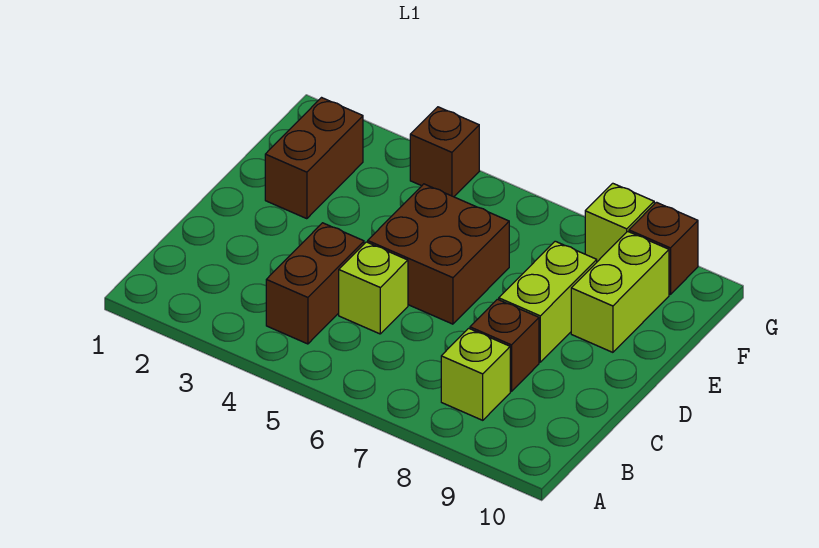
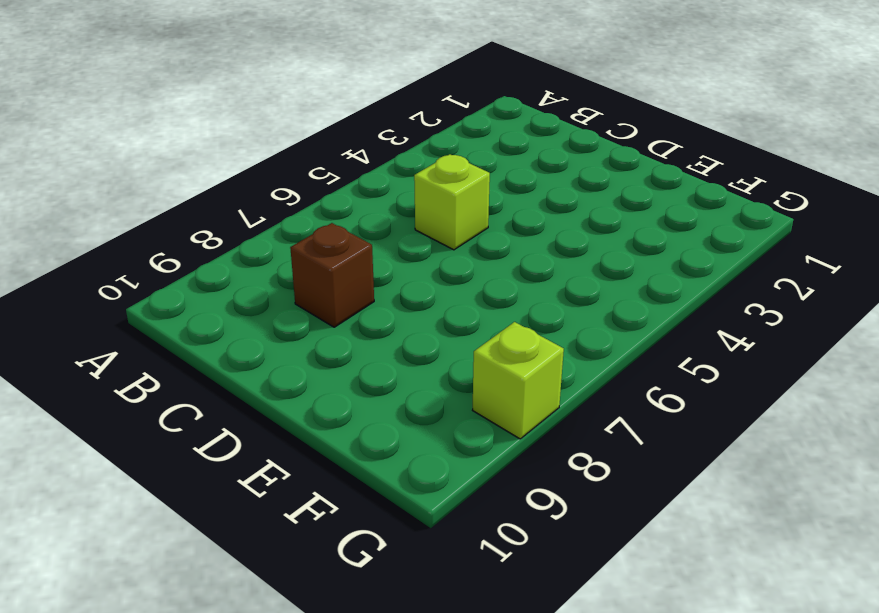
none -> brown 1x2 brick [266,223,364,344]
none -> lime 1x1 brick [441,328,510,420]

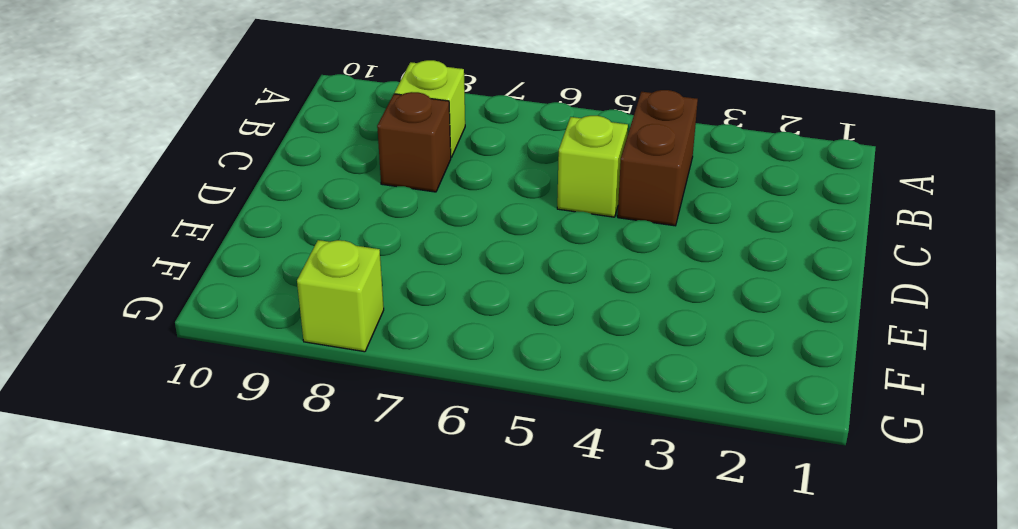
none -> brown 2x2 brick [368,184,509,324]
none -> lime 1x2 brick [499,241,597,362]

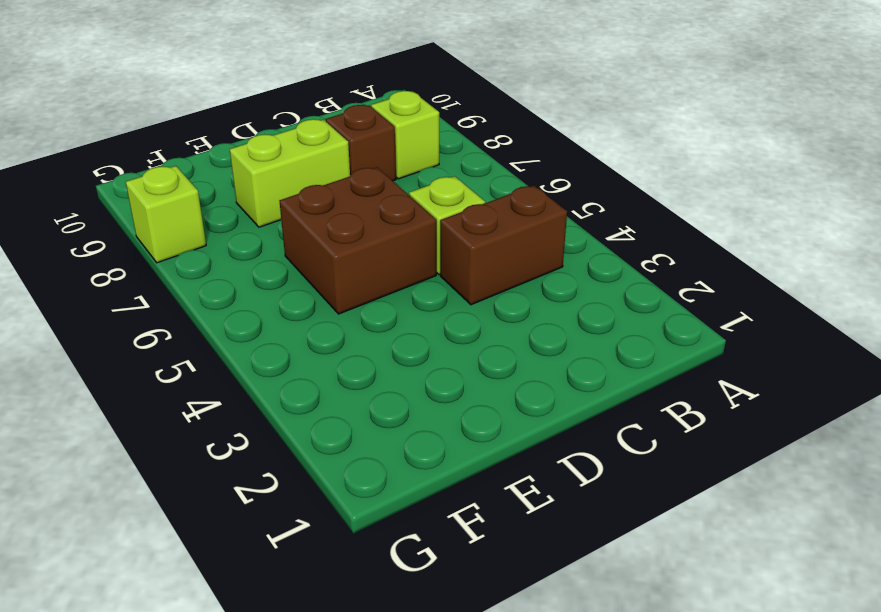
none -> brown 1x2 brick [265,98,363,219]
none -> lime 1x2 brick [571,231,669,352]

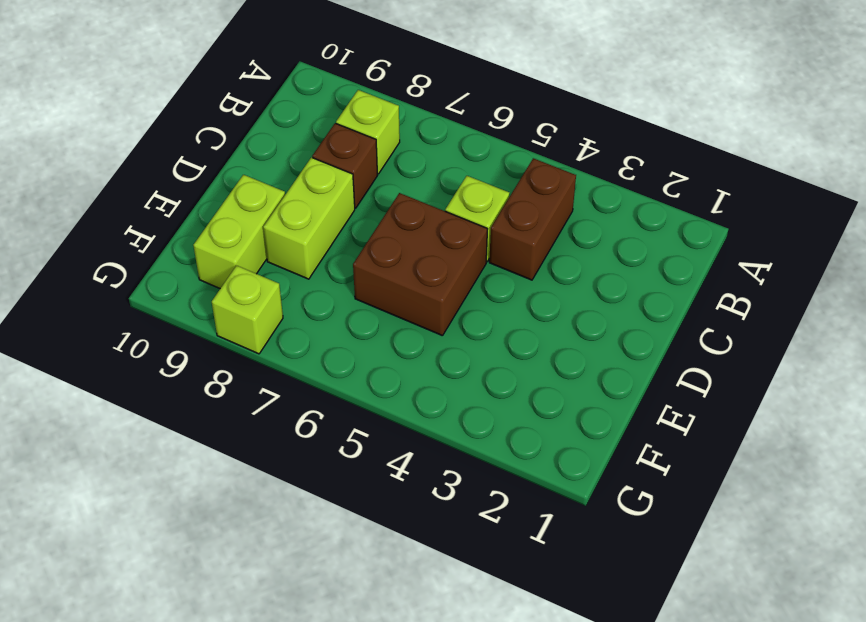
none -> brown 1x2 brick [265,98,363,219]
none -> brown 1x1 brick [410,107,479,197]

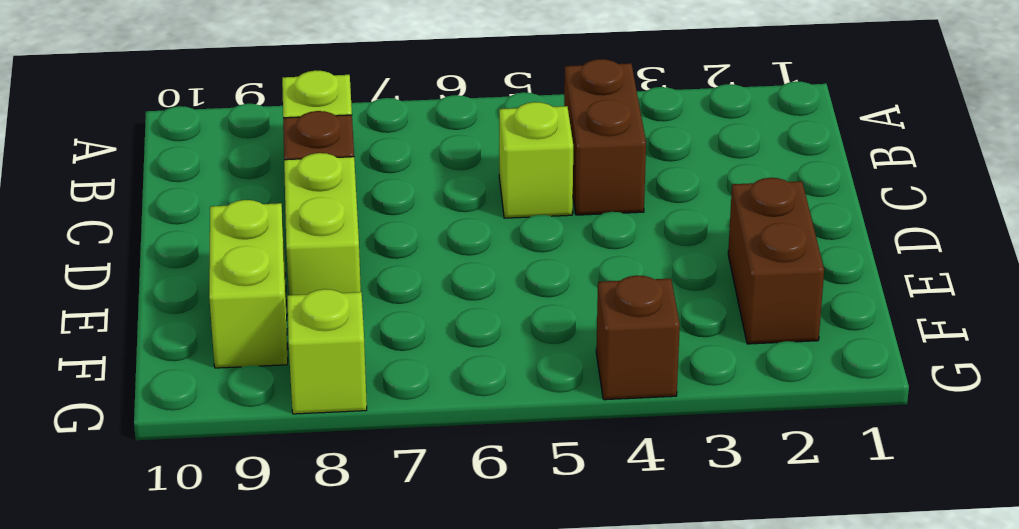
none -> brown 2x2 brick [368,184,509,324]
none -> brown 1x1 brick [629,202,698,294]

